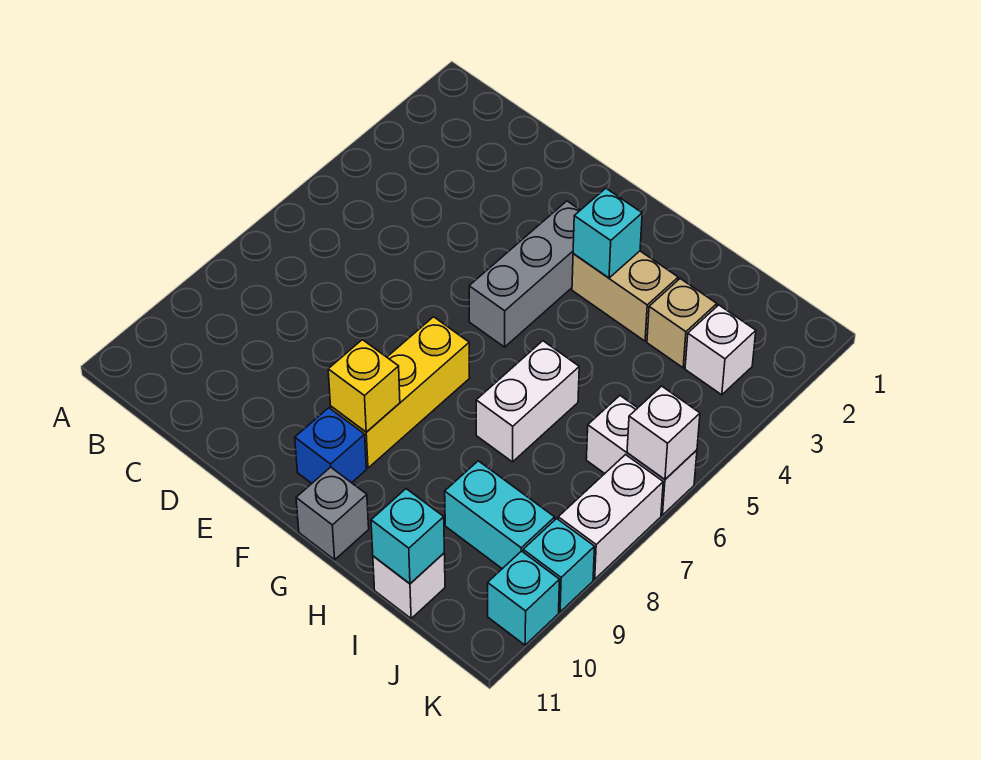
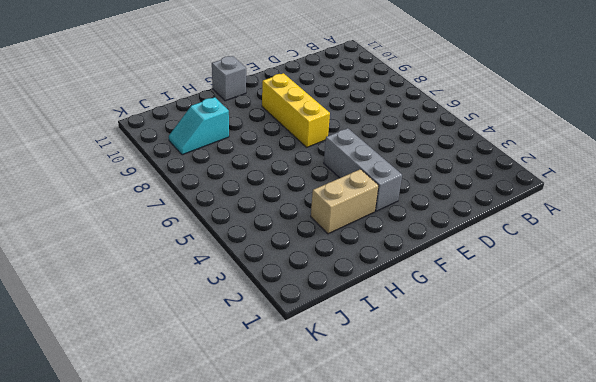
cyan 1x2 slope [169,97,229,155] -> cyan 1x2 brick [445,461,555,569]
none -> blue 1x1 brick [295,408,366,483]
none -> white 1x2 brick [476,341,579,462]
none -> tan 1x1 brick [647,279,717,368]

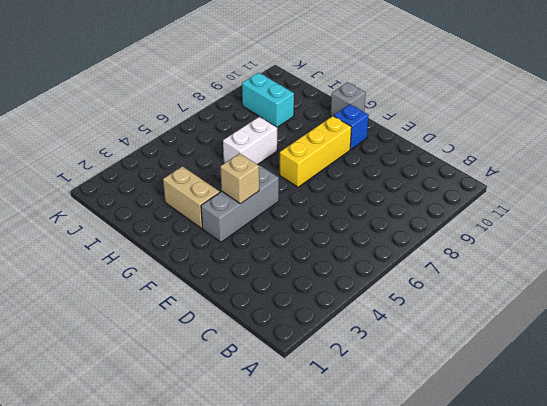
tan 1x1 brick [220,153,259,204] -> tan 1x1 brick moved to [647,279,717,368]
none -> white 1x1 brick [373,553,445,618]
none -> white 1x1 brick [685,305,756,395]
none -> white 1x2 brick [586,396,697,515]

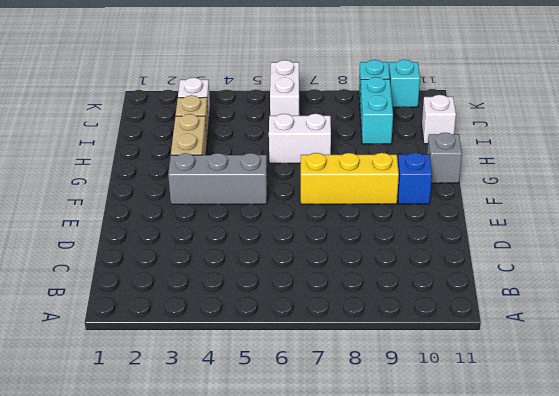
none -> white 1x2 brick [558,455,663,579]
none -> yellow 1x1 brick [328,340,400,432]
none -> cyan 1x1 brick [573,188,642,278]

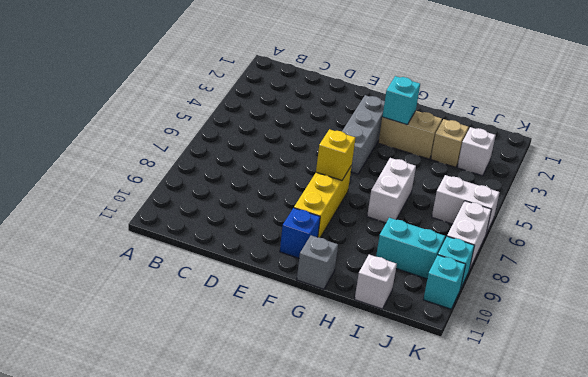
yellow 1x1 brick [316,129,355,180] -> yellow 1x1 brick moved to [328,340,400,432]
none -> cyan 1x1 brick [371,489,444,584]
none -> white 1x1 brick [627,386,700,479]

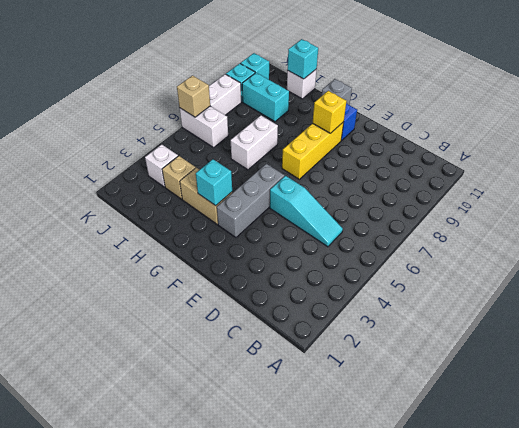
cyan 1x3 slope [270,176,343,247] -> none
tan 1x1 brick [177,75,210,117] -> white 1x1 brick [627,386,700,479]

